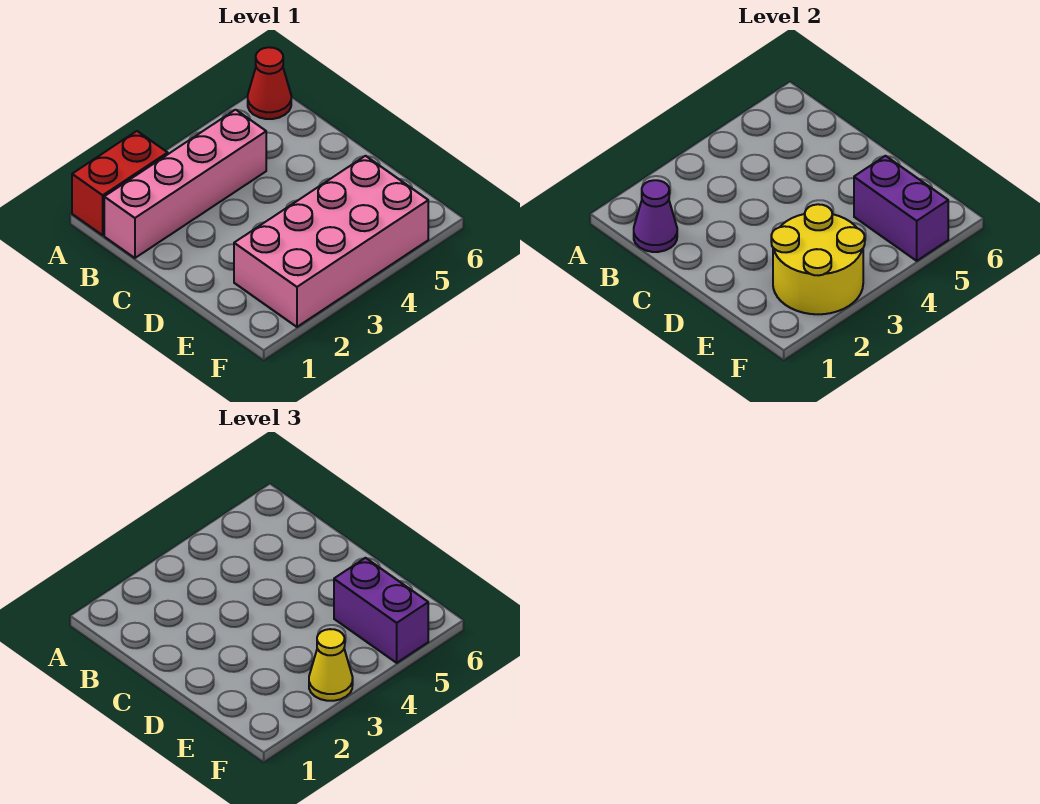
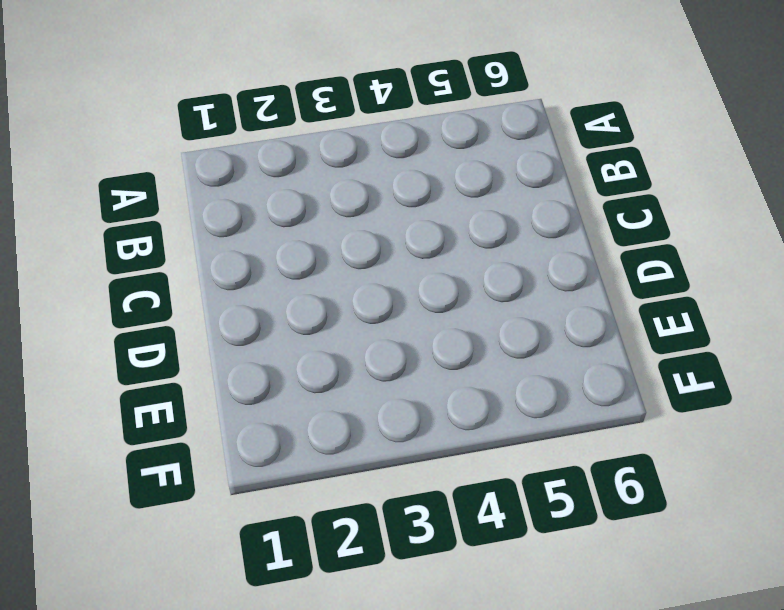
none -> red 1x2 brick [72,131,168,235]
none -> red 1x1 cone [248,47,291,119]

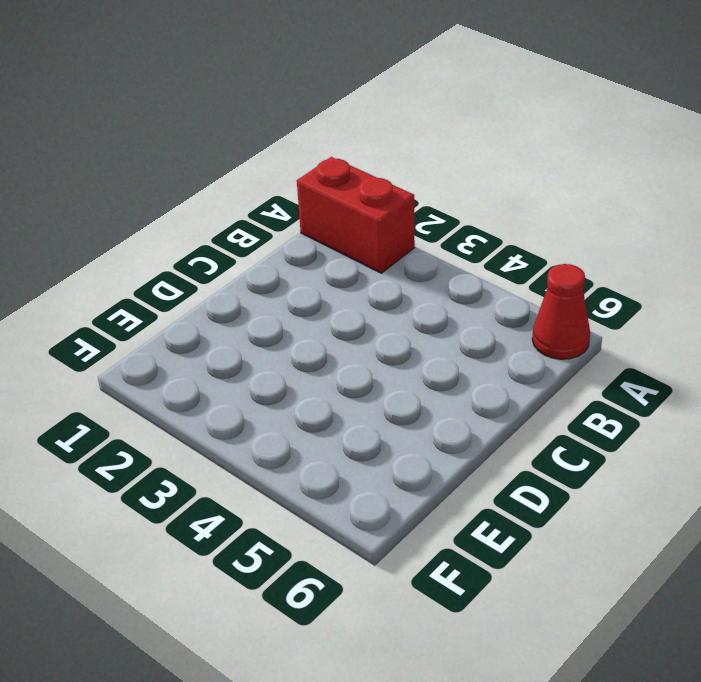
none -> pink 1x4 brick [104,110,266,258]
none -> pink 2x4 brick [234,156,428,327]

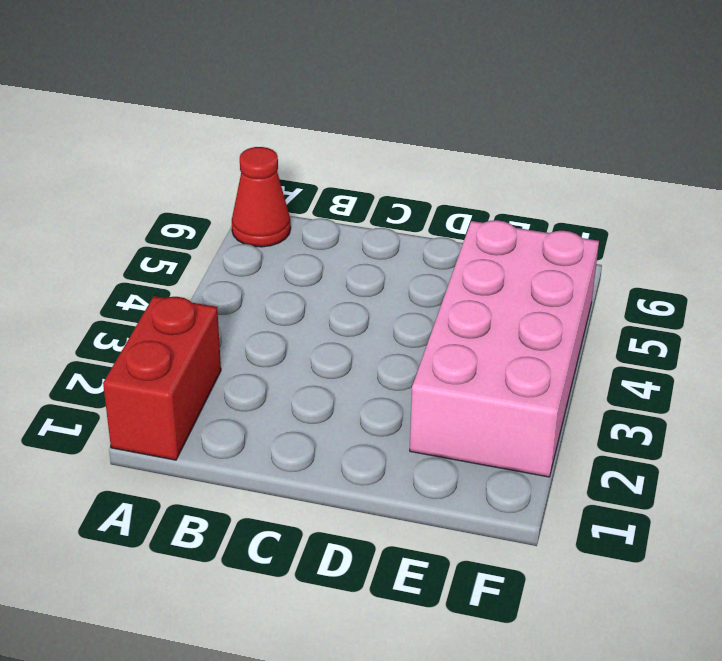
none -> pink 1x4 brick [104,110,266,258]
none -> purple 1x1 cone [634,180,677,252]

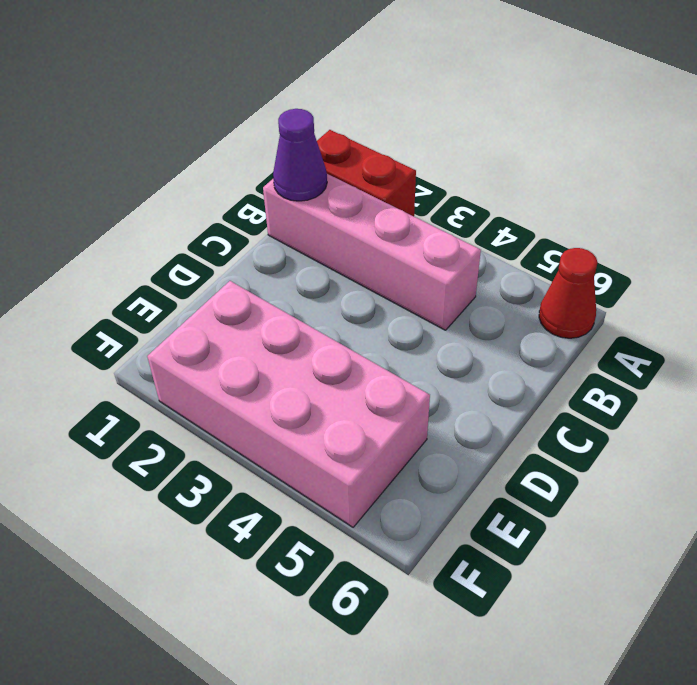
none -> yellow 2x2 round brick [771,204,865,314]
none -> purple 1x2 brick [854,156,948,261]

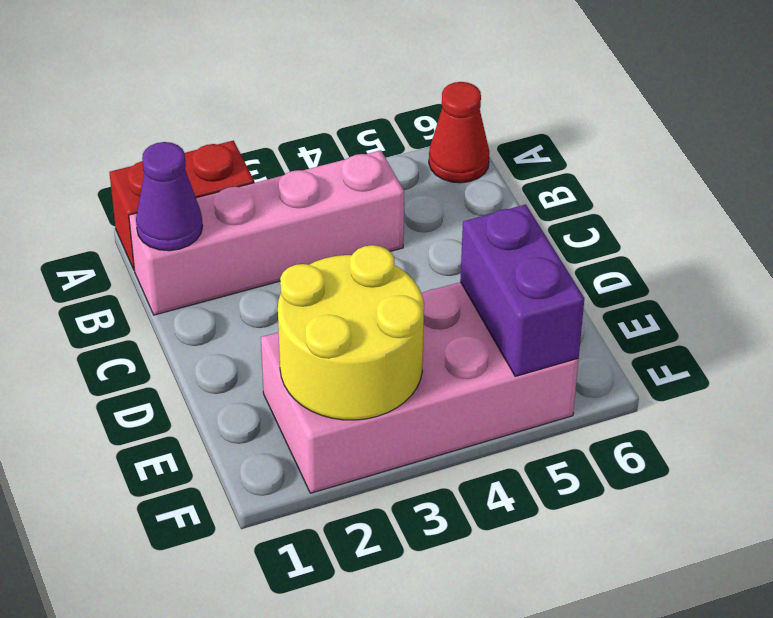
none -> purple 1x2 brick [334,558,428,663]
none -> yellow 1x1 cone [309,629,353,701]

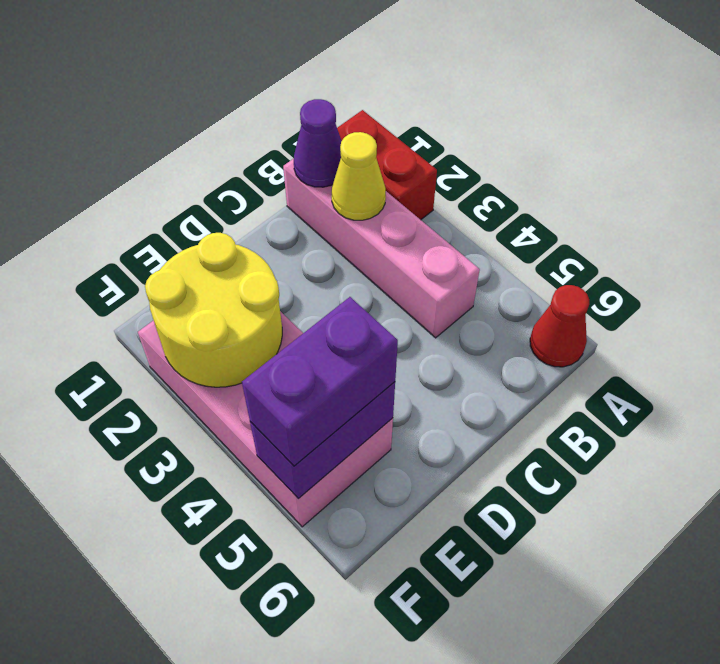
yellow 1x1 cone [332,132,386,220] -> yellow 1x1 cone moved to [309,629,353,701]

